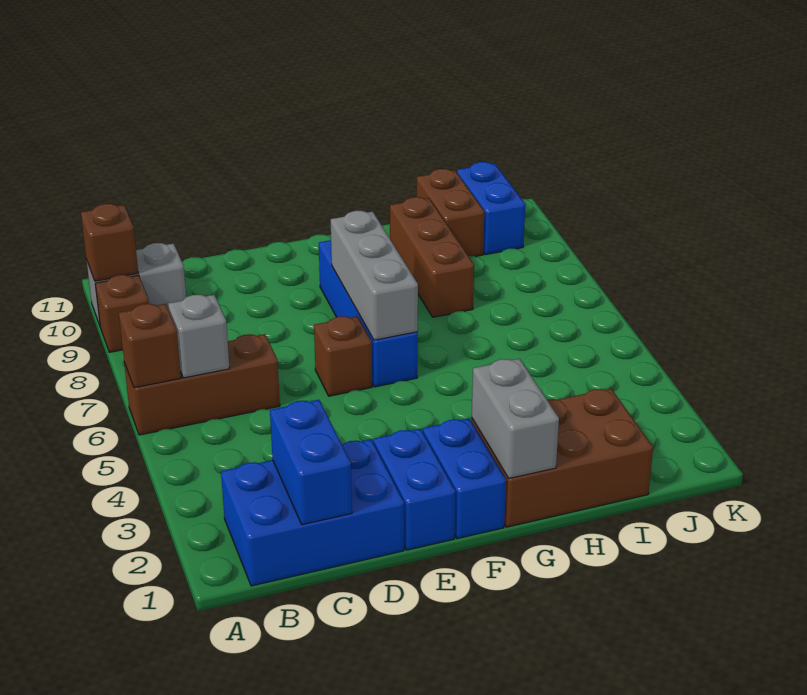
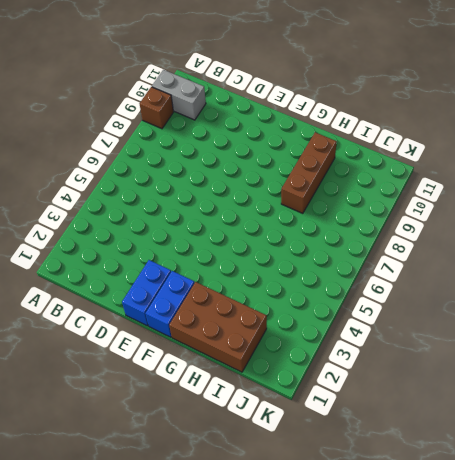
none -> brown 1x3 brick [124,334,280,435]
none -> blue 2x3 brick [221,439,404,586]
none -> brown 1x1 brick [314,316,372,396]

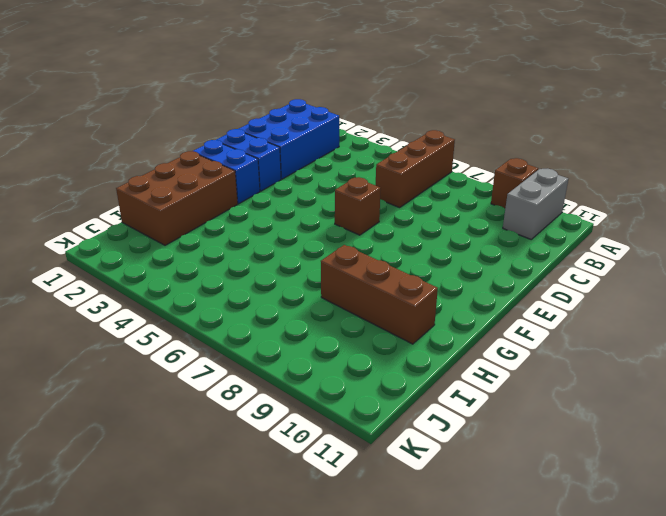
none -> blue 1x4 brick [319,240,418,387]
none -> brown 1x2 brick [417,169,484,257]
none -> blue 1x2 brick [457,162,525,255]

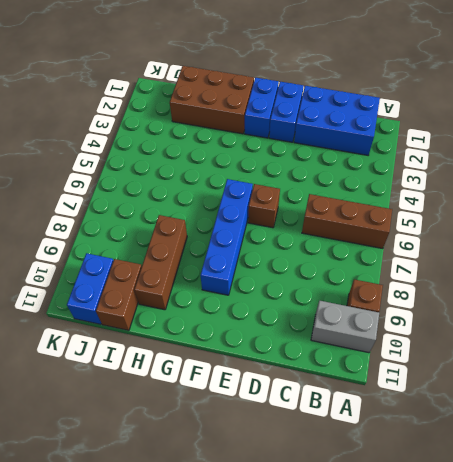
none -> brown 1x1 brick [119,304,181,388]
none -> brown 1x1 brick [81,204,138,281]
none -> grey 1x1 brick [168,295,230,378]

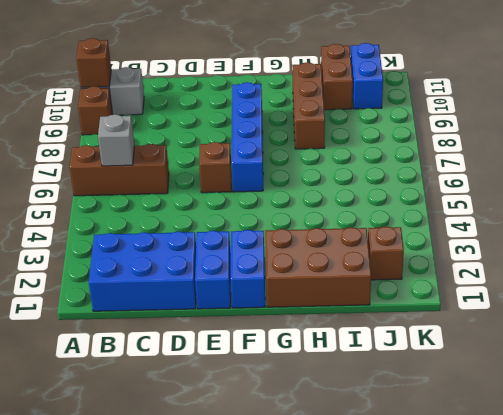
brown 1x1 brick [368,226,404,280] -> brown 1x1 brick moved to [119,304,181,388]
none -> blue 1x2 brick [270,400,352,525]
none -> grey 1x3 brick [331,211,418,340]
none -> grey 1x2 brick [472,359,559,478]

